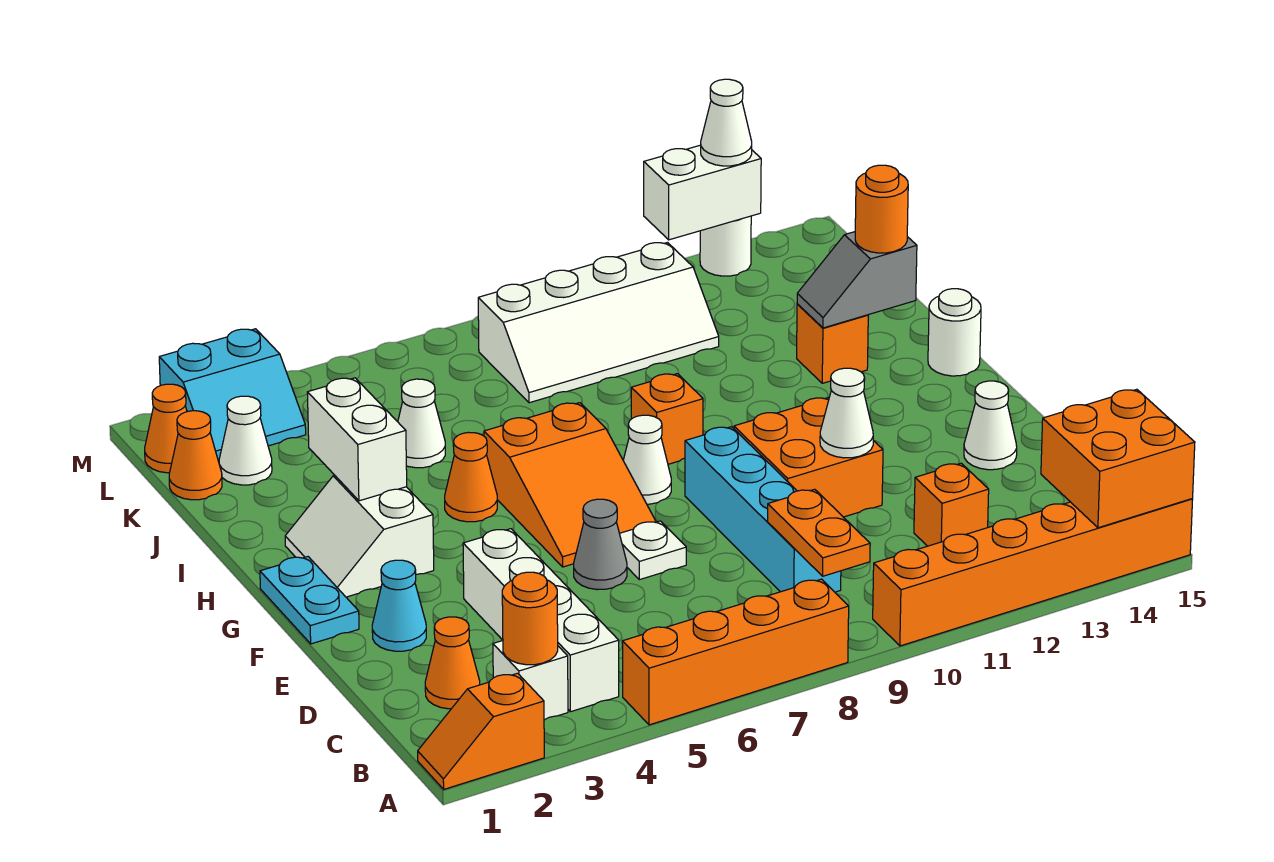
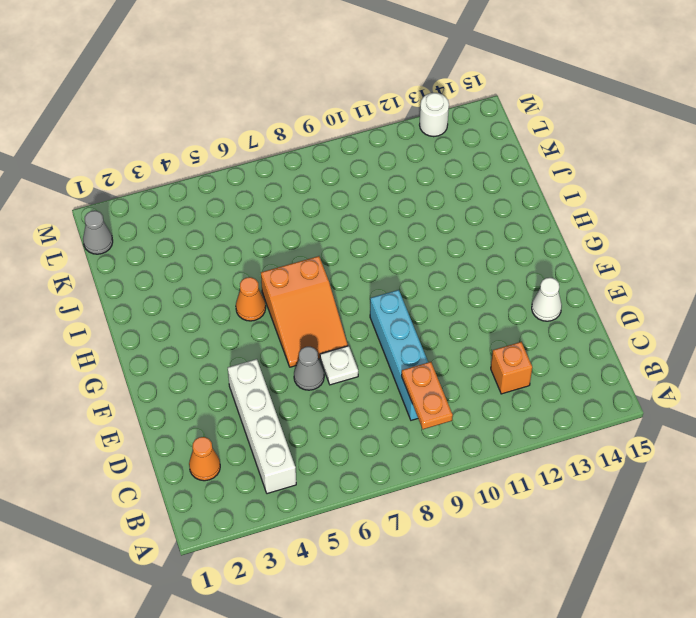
grey 1x1 cone [83,211,113,254] -> orange 1x1 cone [145,384,187,473]
none -> orange 1x2 slope [418,673,544,789]
none -> orange 1x4 brick [622,579,849,725]
none -> orange 1x6 brick [873,499,1193,646]
none -> white 1x1 brick [493,641,568,720]

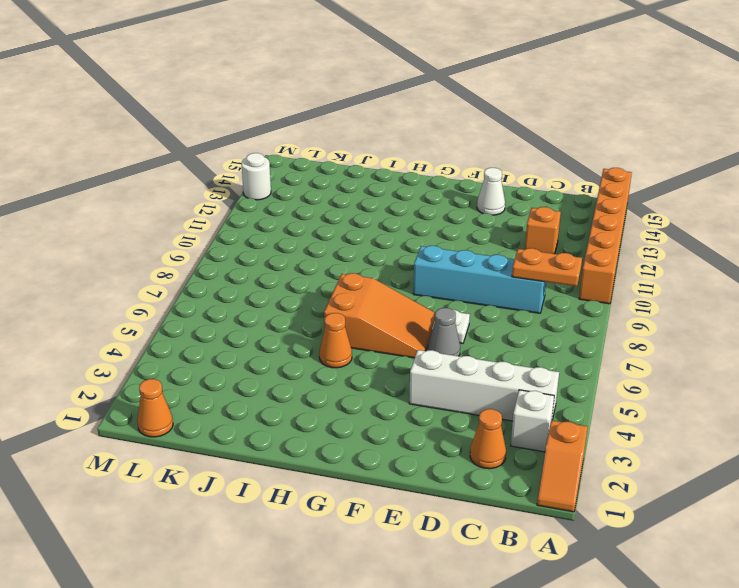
none -> orange 1x4 brick [622,579,849,725]
none -> cyan 1x1 cone [372,560,426,651]
none -> orange 2x2 brick [734,397,883,517]
none -> cyan 1x2 plate [260,557,359,644]

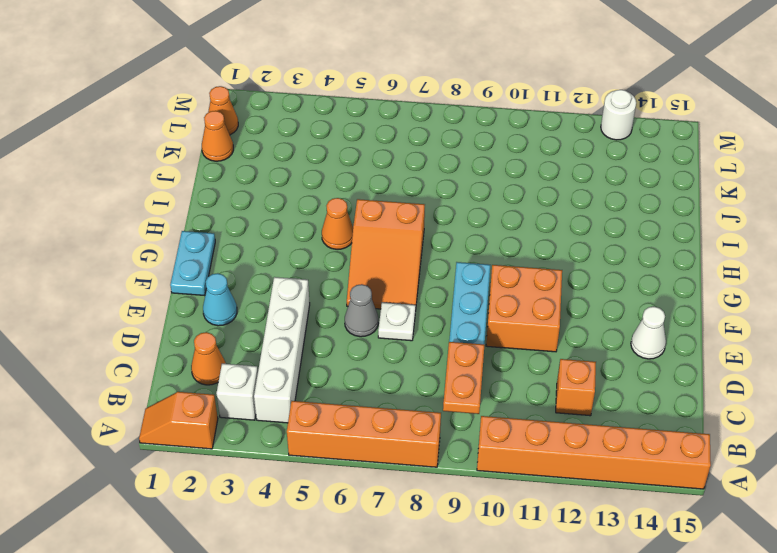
none -> white 2x2 slope [285,475,434,597]
none -> white 1x1 cone [623,415,671,504]
none -> orange 1x1 brick [631,374,703,464]
none -> white 1x1 round brick [928,289,981,376]

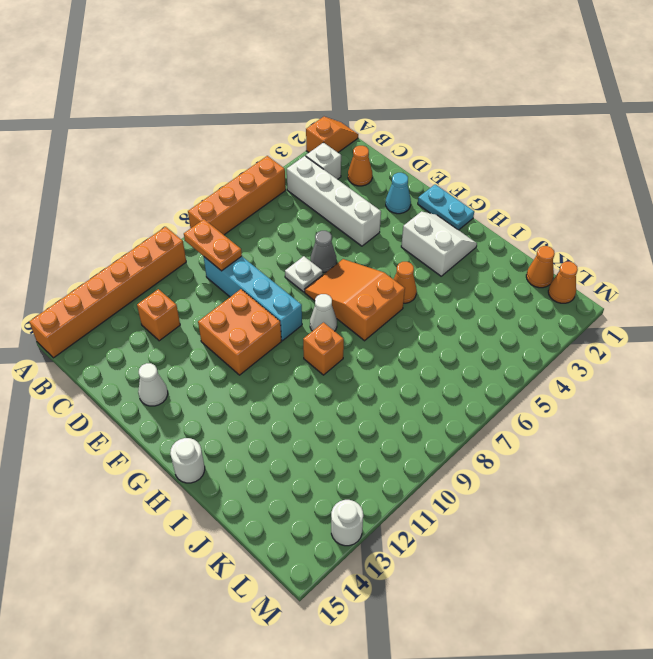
none -> orange 1x1 brick [797,304,868,383]
none -> white 1x1 cone [398,379,445,468]
none -> white 1x1 cone [219,396,272,485]
none -> white 2x4 slope [478,243,719,403]

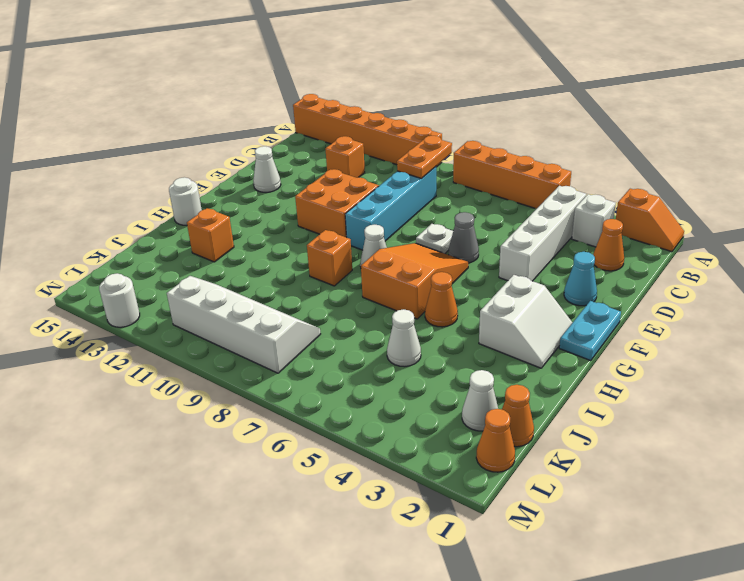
none -> cyan 2x2 slope [159,329,306,461]
none -> orange 2x2 brick [1041,389,1195,528]
none -> orange 1x1 round brick [502,572,558,665]
none -> white 1x1 cone [820,368,873,458]

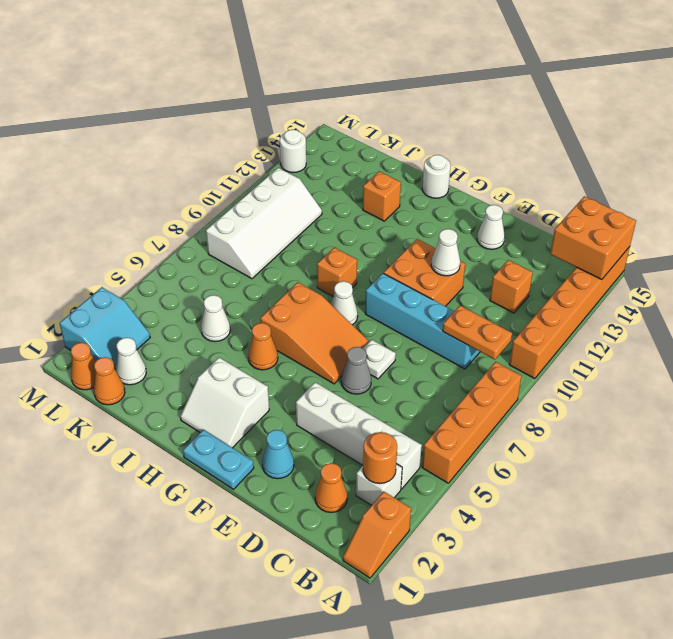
none -> white 1x2 brick [307,378,407,501]
none -> grey 1x2 slope [797,232,917,328]
none -> white 1x2 brick [644,145,761,240]
none -> orange 1x1 round brick [855,165,908,253]

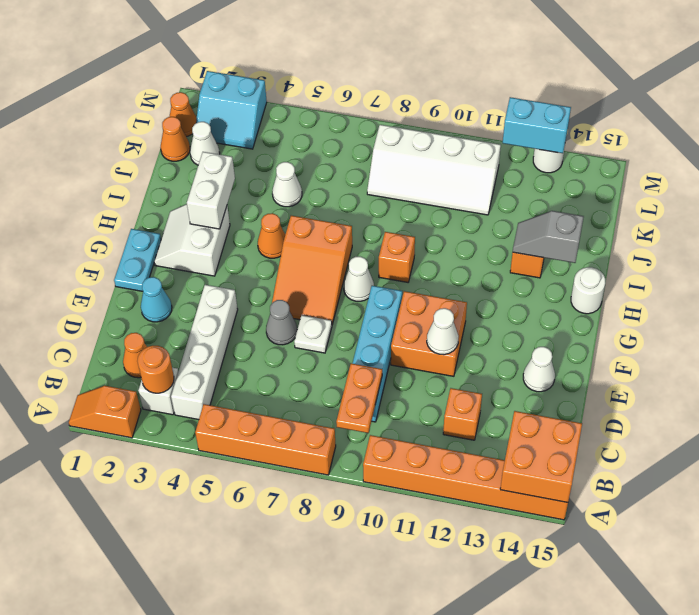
cyan 1x2 brick [503,97,571,153] -> white 1x2 brick [644,145,761,240]
none -> orange 1x1 round brick [855,165,908,253]
none -> white 1x1 cone [701,79,752,166]

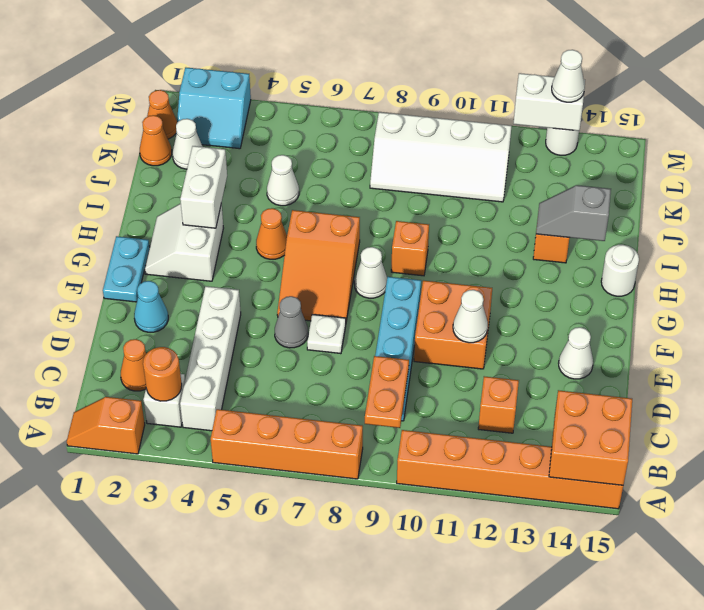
none -> orange 1x1 round brick [855,165,908,253]

